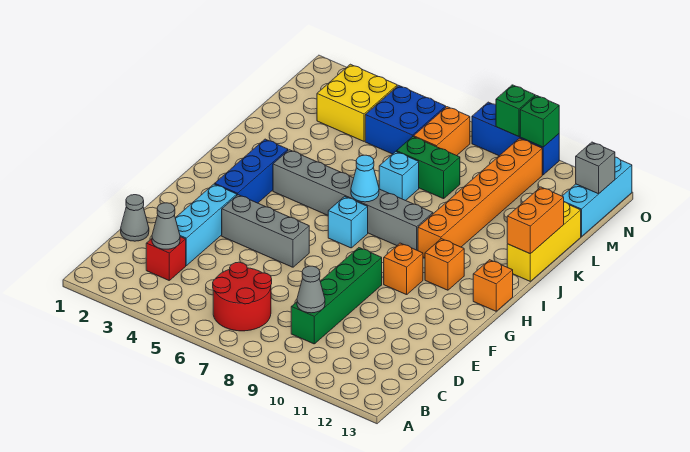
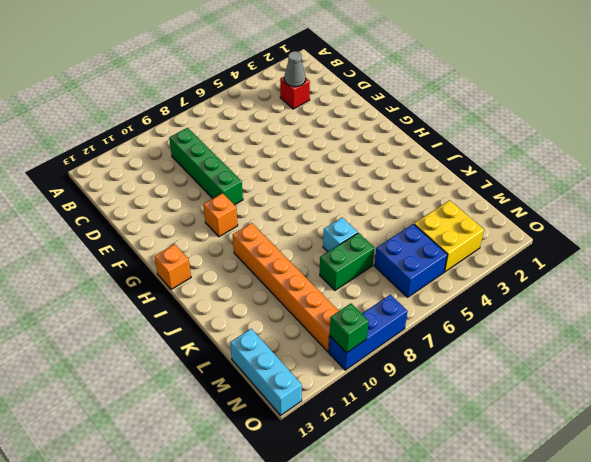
none -> red 2x2 round brick [213,262,272,331]
none -> grey 1x1 cone [121,195,149,241]
none -> cyan 1x3 brick [176,184,237,266]

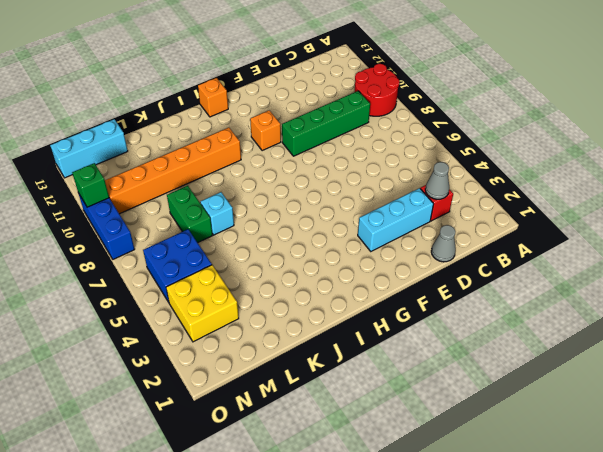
red 2x2 round brick [355,64,400,116] -> red 2x2 round brick moved to [213,262,272,331]
none -> grey 1x3 brick [222,195,309,267]
none -> blue 1x3 brick [215,139,288,203]
none -> cyan 1x1 brick [328,196,368,248]

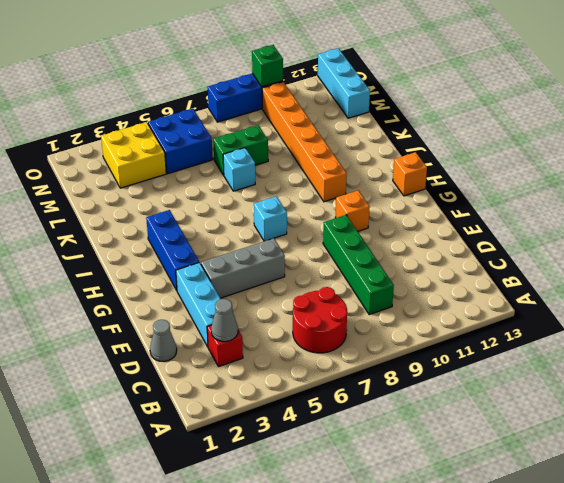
none -> orange 1x1 brick [425,239,464,290]
none -> grey 1x6 brick [273,150,433,251]
none -> yellow 1x3 brick [507,202,581,281]

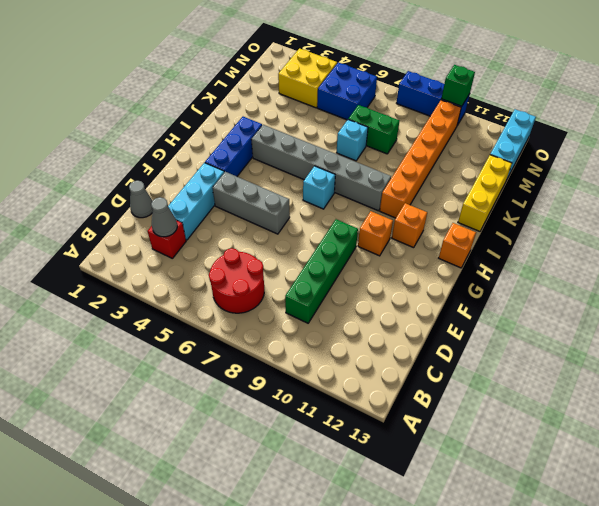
none -> orange 1x2 brick [414,107,470,156]
none -> grey 1x1 cone [297,266,325,313]
none -> cyan 1x1 cone [351,155,379,202]

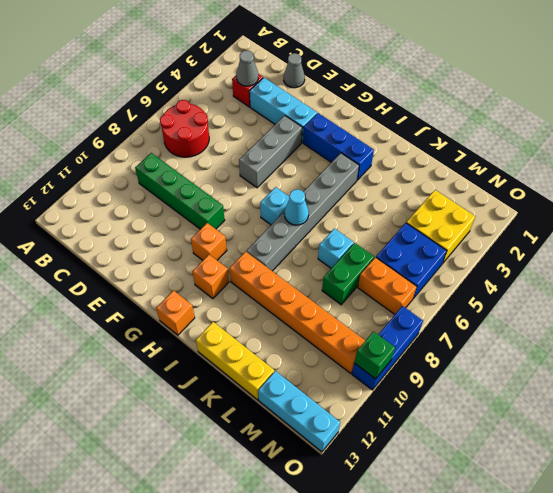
none -> grey 1x1 cone [297,266,325,313]
none -> orange 1x2 brick [507,187,564,254]
none -> grey 1x1 brick [576,142,615,194]

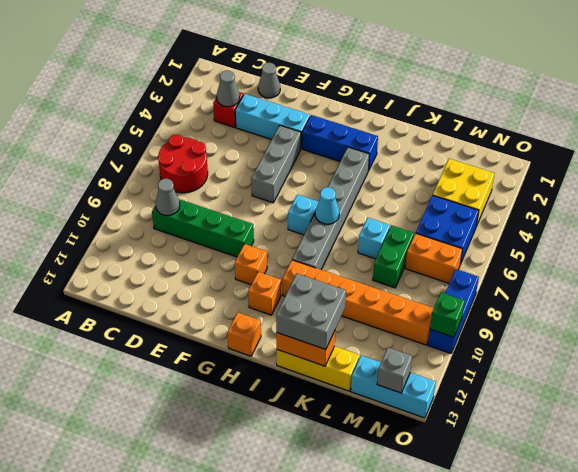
grey 2x2 brick [276,274,346,350] -> none
none -> green 1x1 brick [496,85,535,137]

